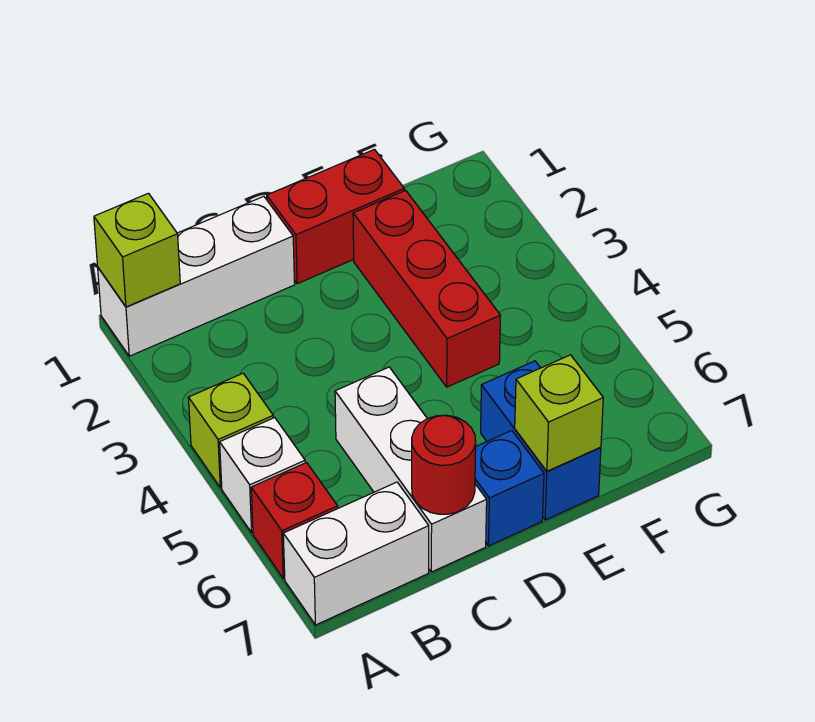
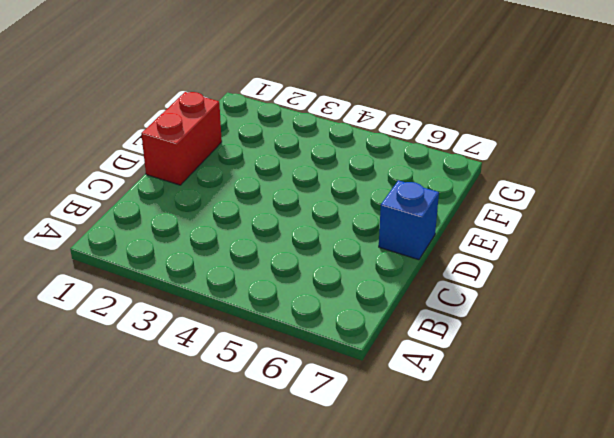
none -> white 1x3 brick [98,196,295,356]
none -> lime 1x1 brick [188,373,273,488]
none -> white 1x1 brick [220,418,305,533]

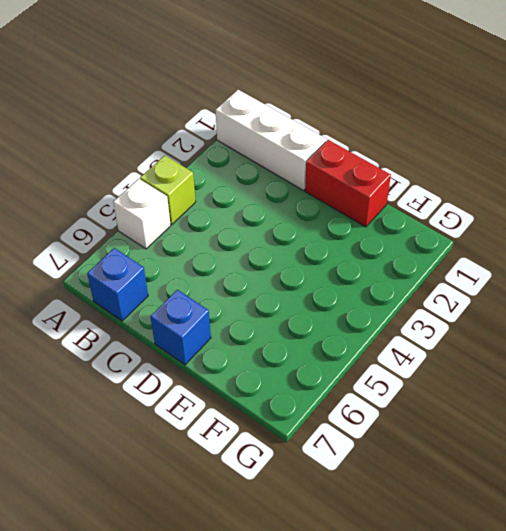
blue 1x1 brick [87,248,148,321] -> white 1x2 brick [283,482,429,625]
none -> red 1x1 brick [251,463,338,579]
none -> white 1x3 brick [335,367,487,572]
none -> red 1x3 brick [353,190,501,387]

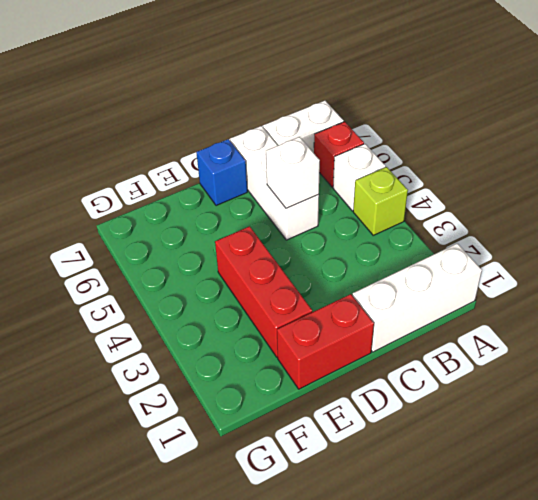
white 1x1 brick [266,137,320,208] -> none
none -> blue 1x2 brick [481,361,601,520]
none -> lime 1x1 brick [94,193,180,307]
none -> red 1x1 round brick [412,415,476,514]

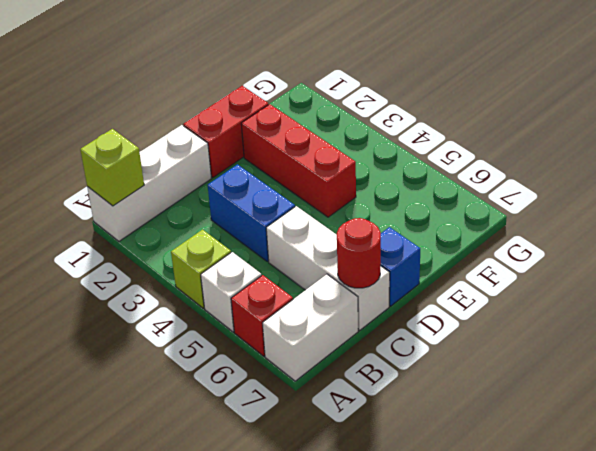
blue 1x2 brick [208,164,295,261] -> blue 1x2 brick moved to [481,361,601,520]
none -> lime 1x1 brick [515,355,603,471]

